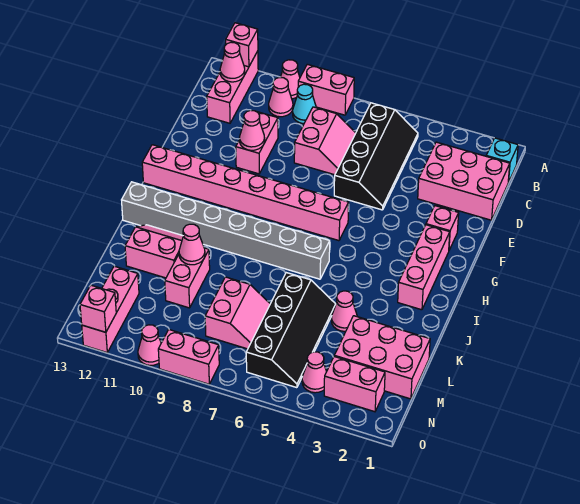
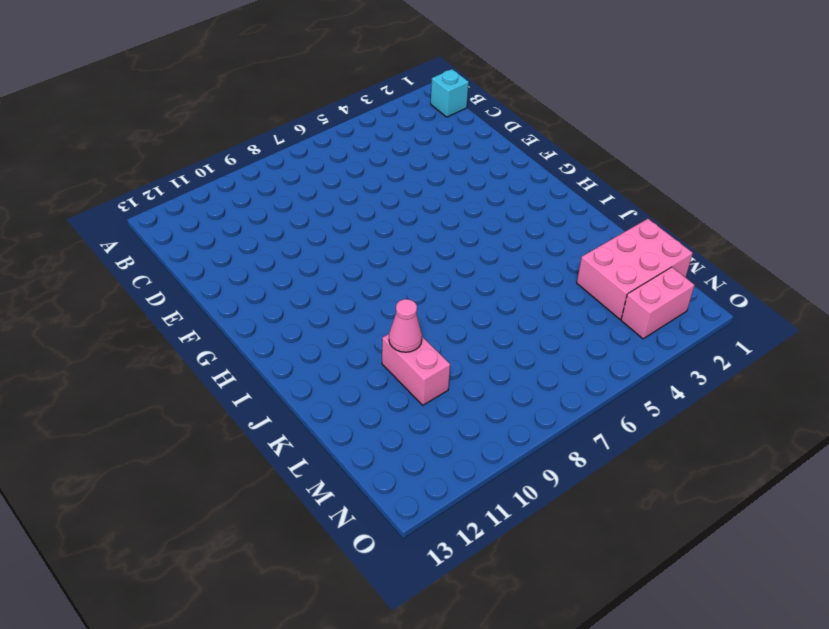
none -> pink 1x2 brick [298,64,354,115]
none -> pink 1x1 cone [280,60,300,99]
none -> pink 1x3 brick [207,51,258,123]
none -> black 2x4 slope [334,103,418,210]

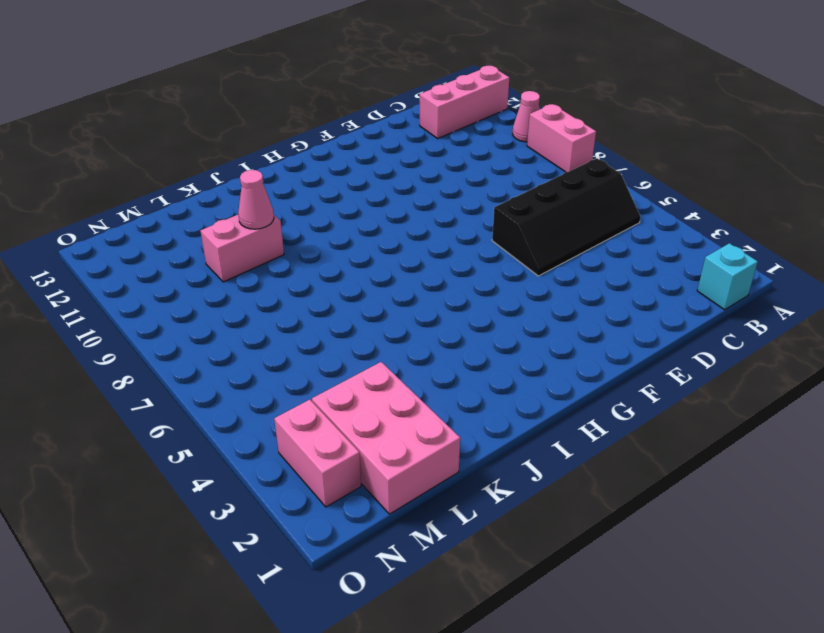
none -> cyan 1x1 cone [293,84,316,124]
none -> pink 1x1 cone [269,78,293,117]
none -> pink 2x3 brick [418,142,510,220]
none -> pink 2x2 slope [294,107,356,175]

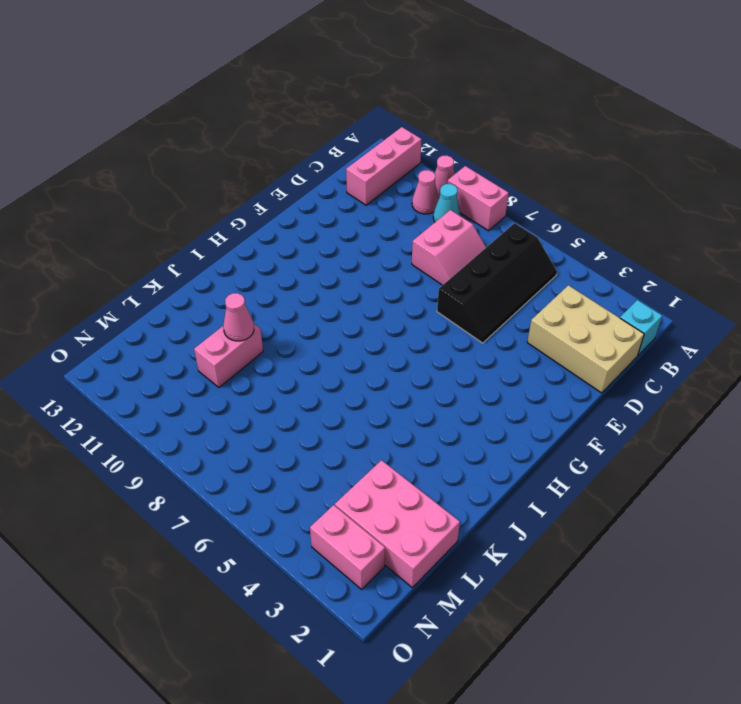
tan 2x3 brick [527,285,644,393] -> pink 2x3 brick [418,142,510,220]
none -> pink 1x2 brick [236,112,278,174]
none -> pink 1x1 brick [426,206,459,250]
none -> pink 1x3 brick [398,225,450,310]
none -> pink 1x8 brick [142,145,349,241]

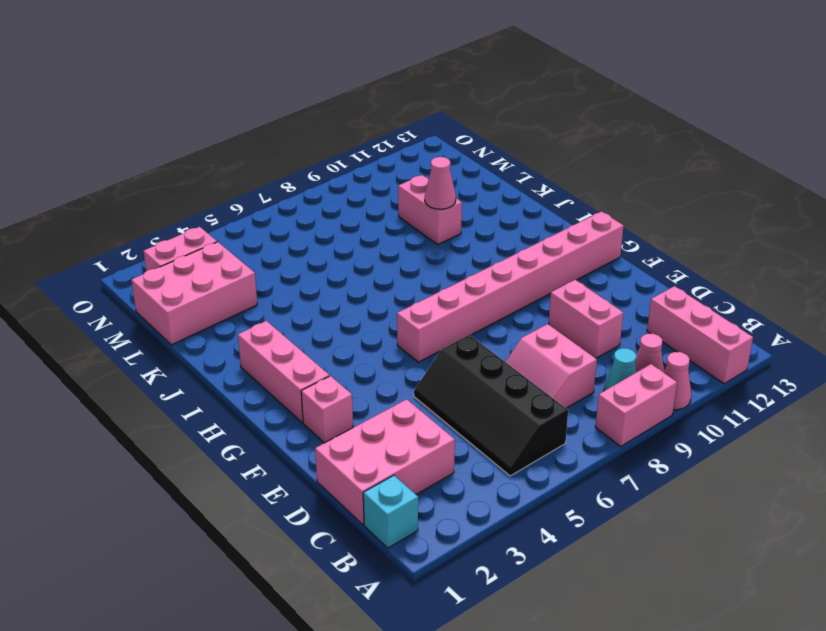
none -> grey 1x8 brick [122,182,330,279]
none -> pink 2x2 slope [125,225,183,278]
none -> pink 1x1 cone [331,291,357,331]
none -> black 2x4 slope [246,273,336,388]

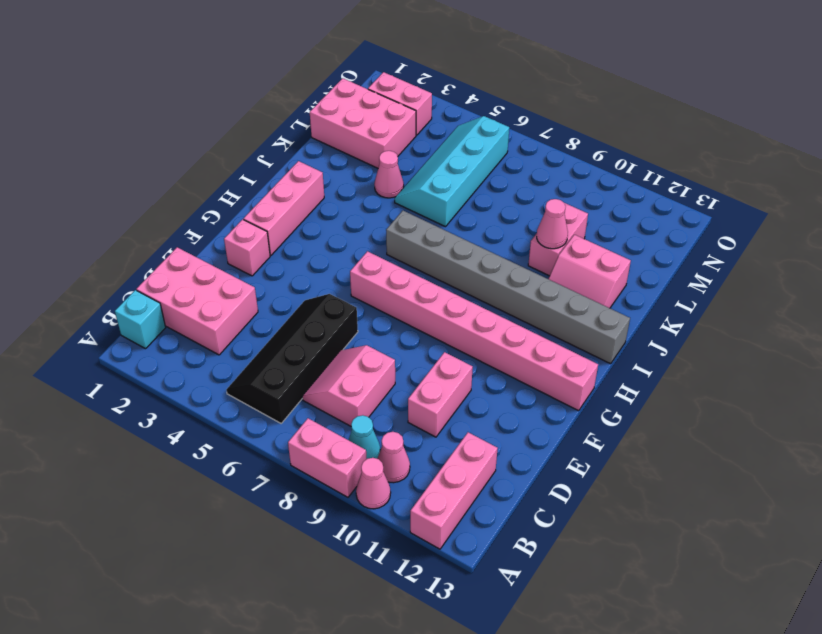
cyan 2x4 slope [395,116,509,227] -> black 2x4 slope [246,273,336,388]
none -> pink 2x2 slope [205,277,270,349]
none -> pink 1x3 brick [82,266,139,352]
none -> pink 1x1 cone [302,352,327,393]
none -> pink 1x2 brick [158,330,219,384]

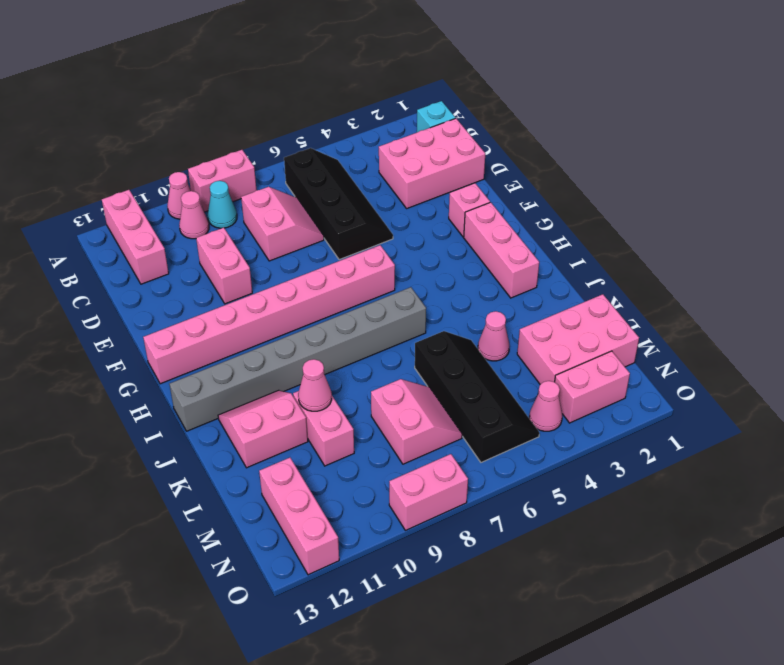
none -> pink 1x1 cone [138,325,161,365]
none -> pink 1x1 brick [226,23,258,67]
none -> pink 1x1 cone [220,42,245,82]
none -> pink 1x1 cone [240,110,265,150]

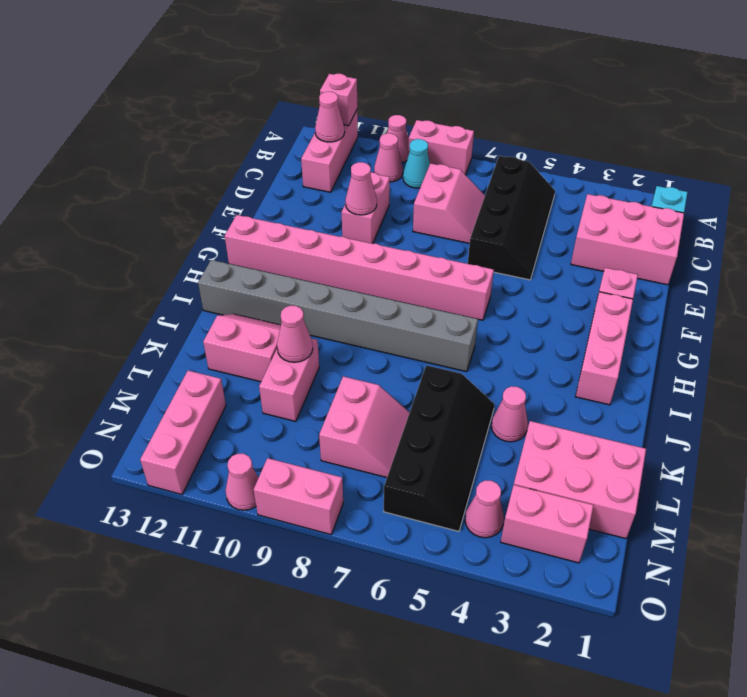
none -> pink 1x1 brick [80,285,116,332]

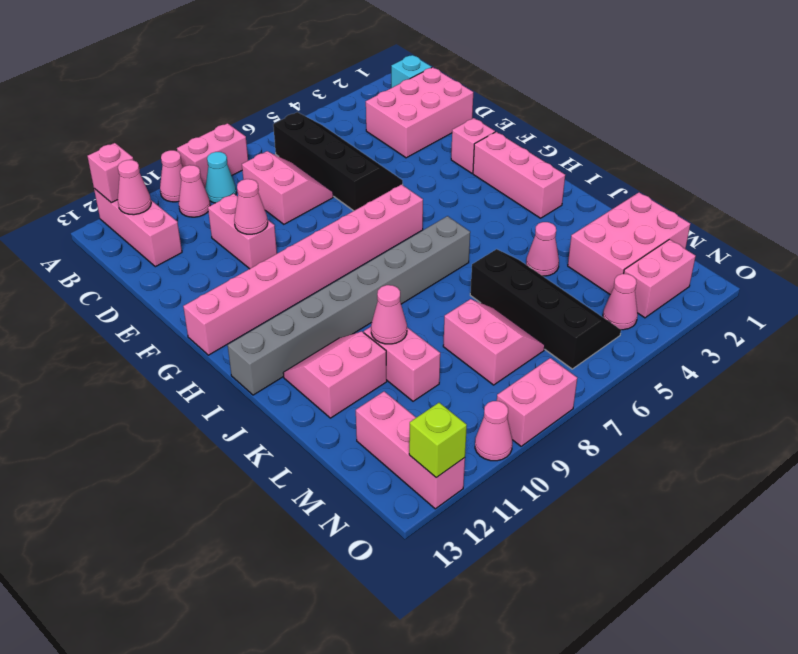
lime 1x1 brick [409,403,467,478] -> pink 1x1 brick [80,285,116,332]

